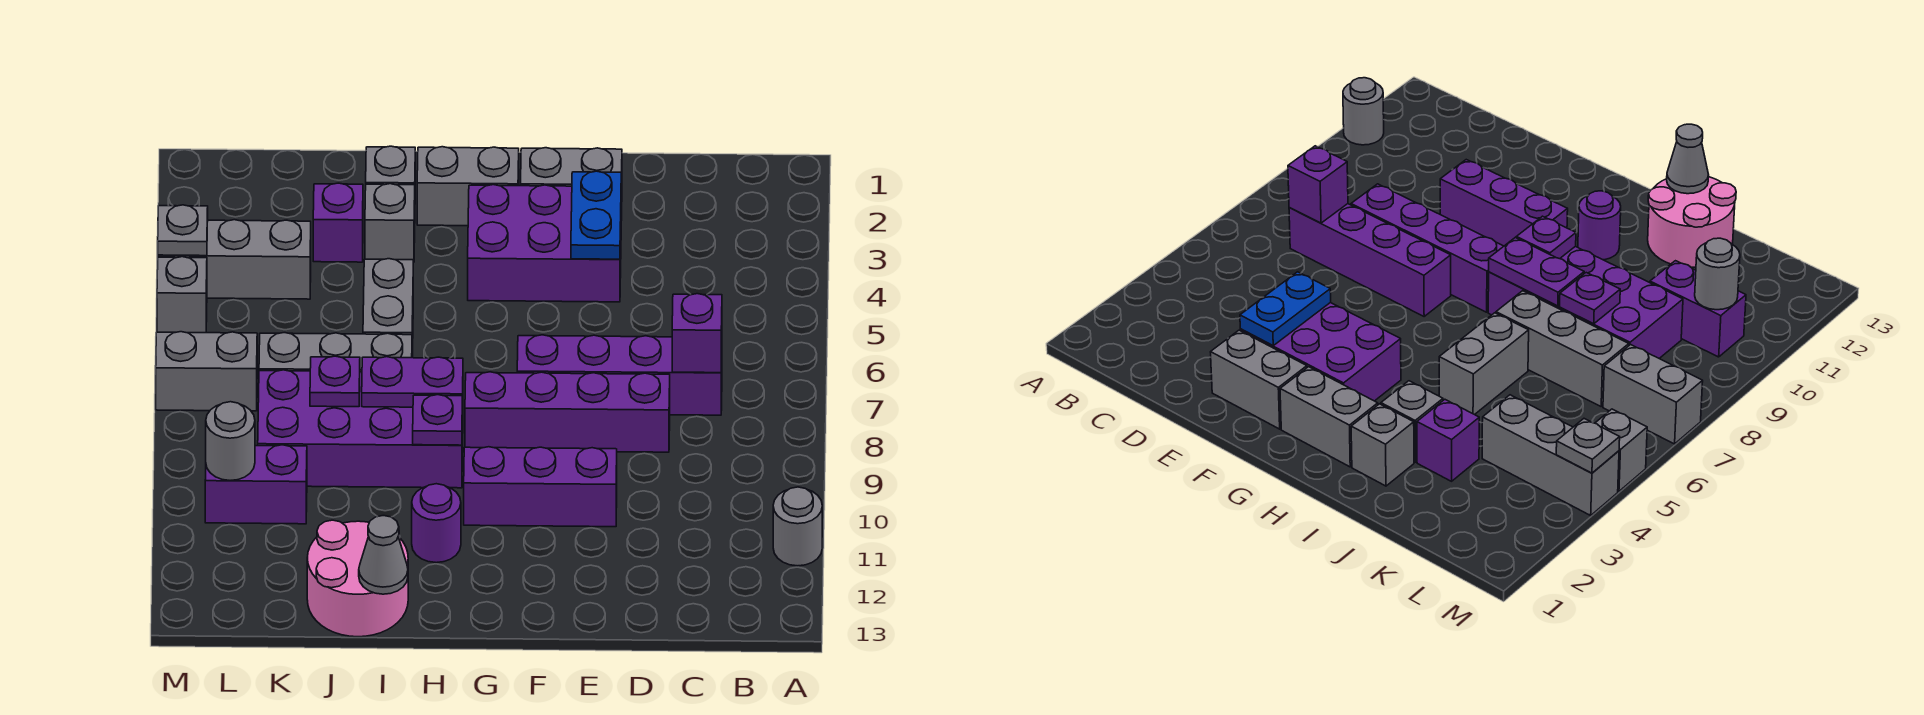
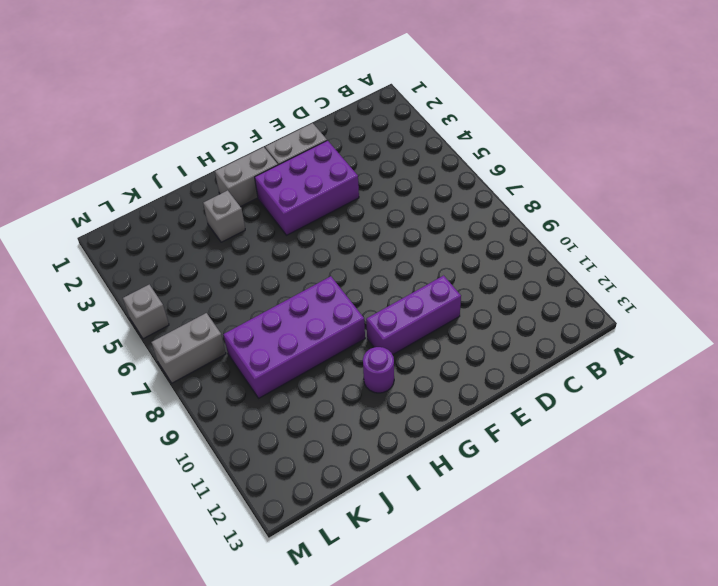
none -> grey 1x1 round brick [773,487,822,566]
none -> purple 1x4 brick [517,335,722,415]
none -> purple 1x4 brick [465,372,670,452]

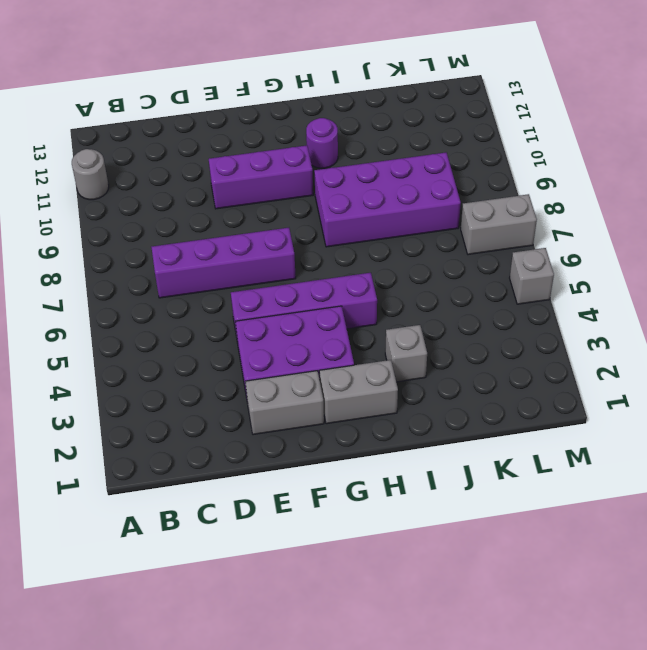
purple 1x4 brick [231,273,377,337] -> purple 1x4 brick moved to [465,372,670,452]
none -> grey 1x1 brick [366,146,415,185]
none -> grey 1x2 brick [363,259,413,357]
none -> grey 1x3 brick [259,333,412,372]

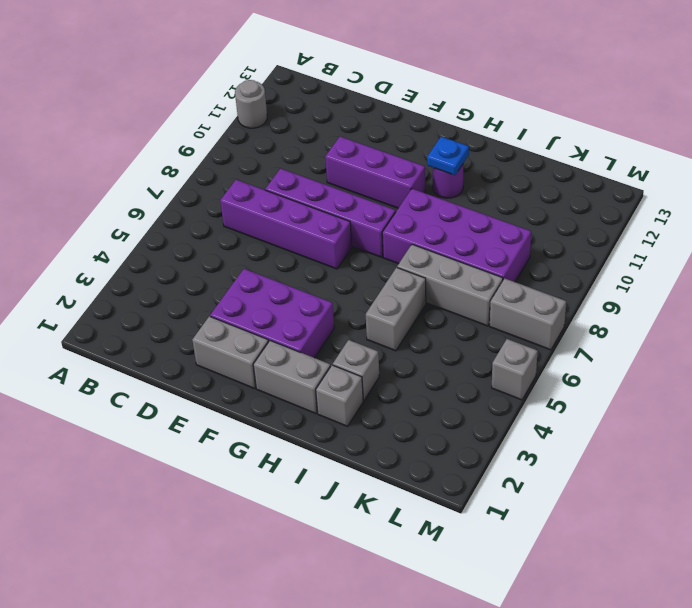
blue 1x1 plate [427,137,469,175] -> none
none -> pink 2x2 round brick [307,520,408,637]
none -> purple 1x1 brick [313,183,363,262]
none -> grey 1x3 brick [158,220,311,299]

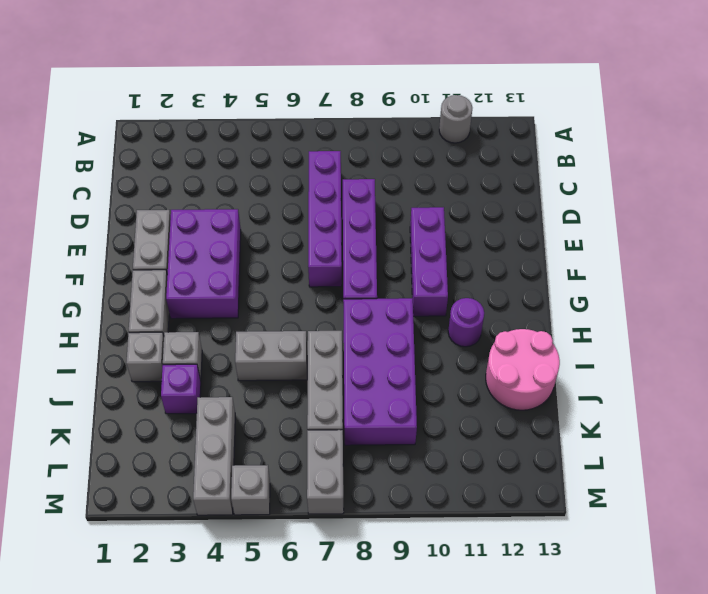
none -> purple 1x2 brick [205,445,307,524]
none -> purple 1x1 brick [672,294,722,373]
none -> blue 1x2 plate [571,171,621,259]

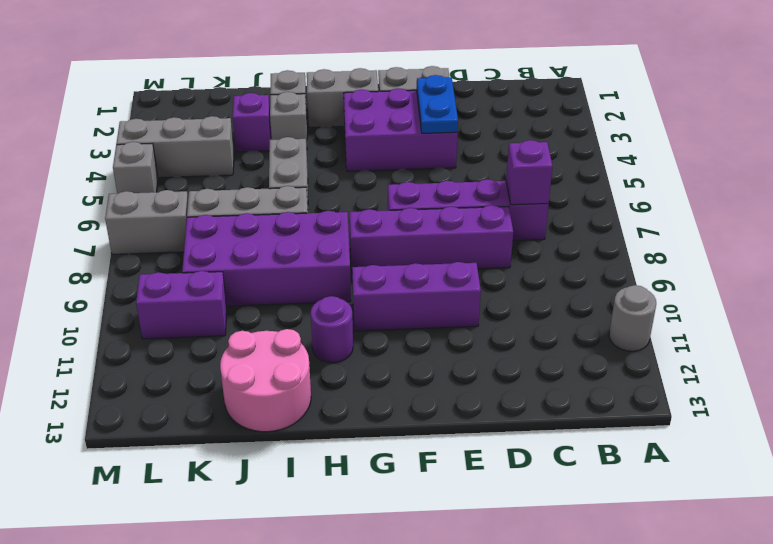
none -> purple 1x2 plate [362,357,463,407]
none -> purple 1x1 plate [413,395,463,445]
none -> grey 1x1 cone [359,516,408,594]

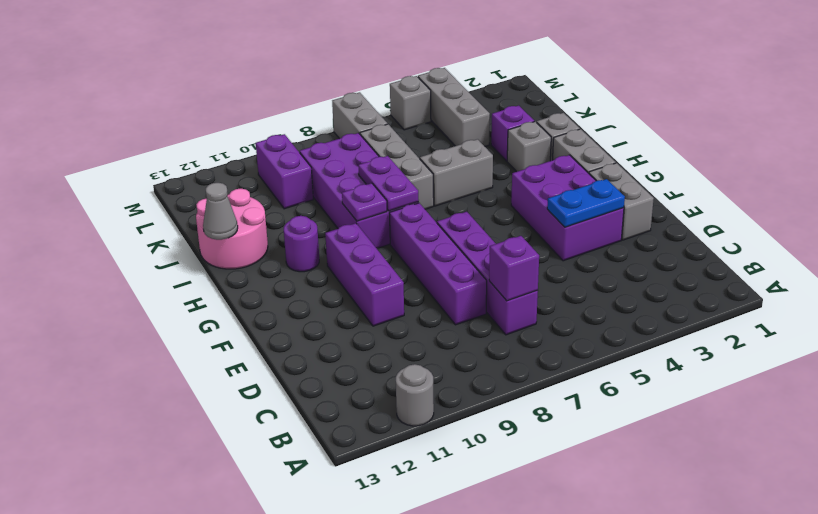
none -> purple 1x1 plate [310,356,360,407]
none -> grey 1x1 round brick [206,402,255,480]
none -> grey 1x1 plate [158,205,208,256]

